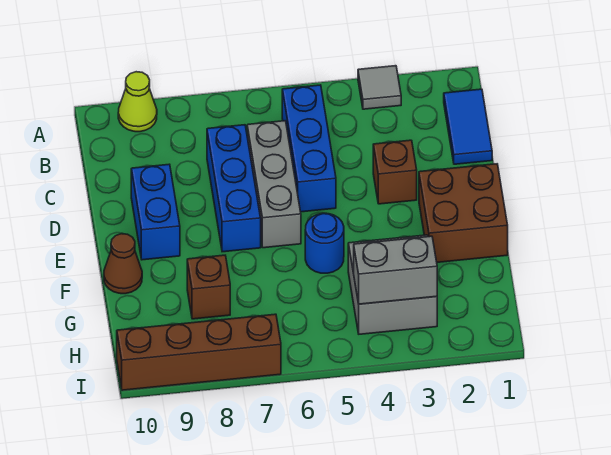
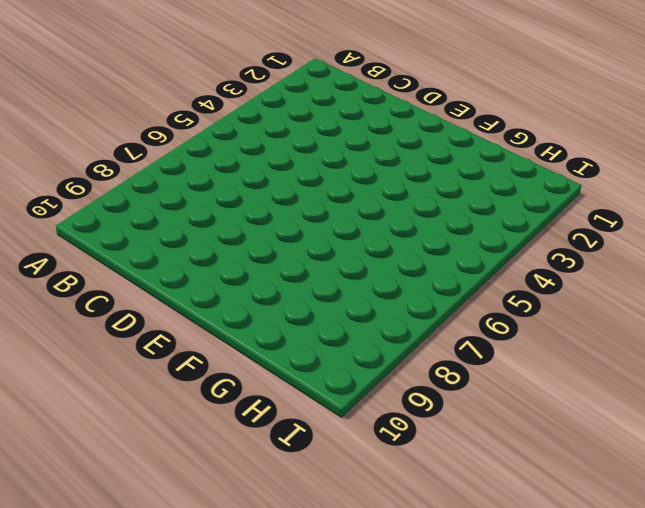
none -> grey 1x1 tile [358,66,401,109]
none -> lime 1x1 cone [118,72,157,132]
none -> blue 1x2 tile [444,89,492,164]

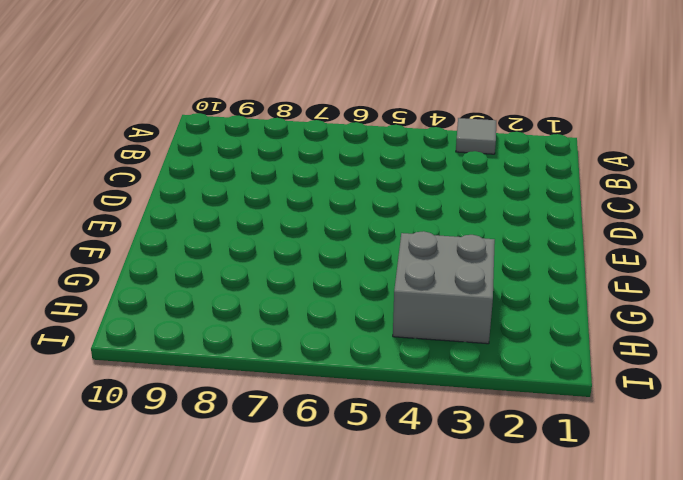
none -> lime 1x1 cone [118,72,157,132]
none -> blue 1x2 tile [444,89,492,164]
none -> blue 1x3 brick [282,85,336,212]

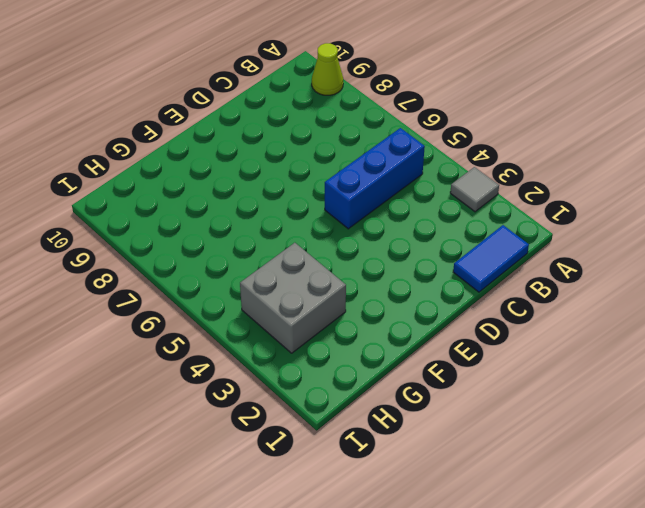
none -> grey 1x3 brick [247,121,301,248]
none -> blue 1x3 brick [207,125,261,252]
none -> brown 1x1 brick [373,140,417,204]

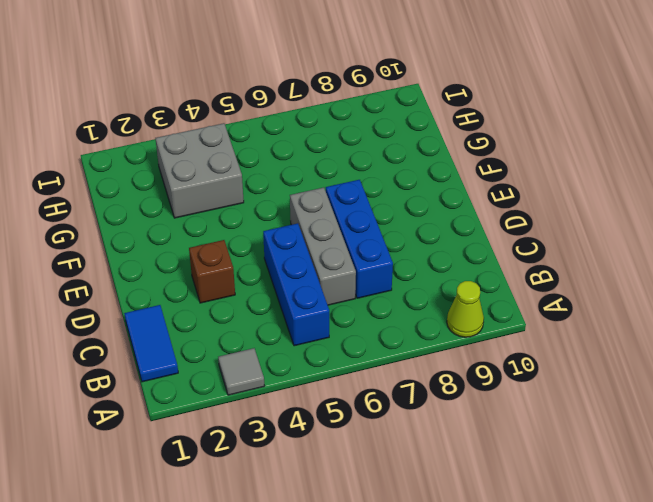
none -> blue 1x2 brick [131,164,180,260]
none -> brown 2x2 brick [419,164,508,262]
none -> blue 1x1 round brick [305,213,344,273]

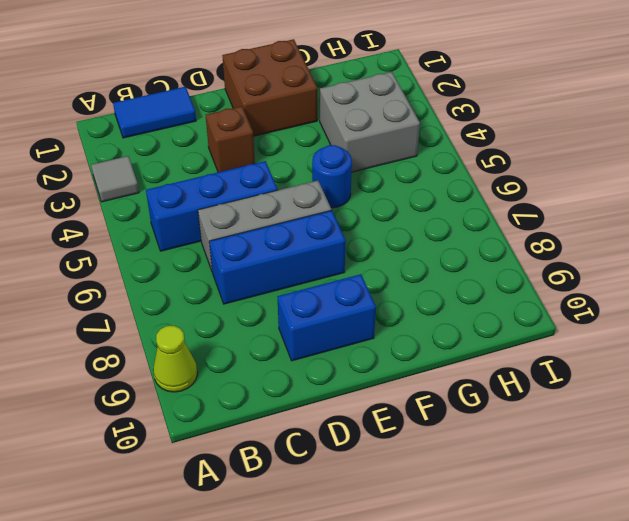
none -> brown 1x1 cone [104,234,142,294]
none -> brown 1x1 brick [187,255,230,319]
none -> brown 1x4 brick [117,314,281,390]

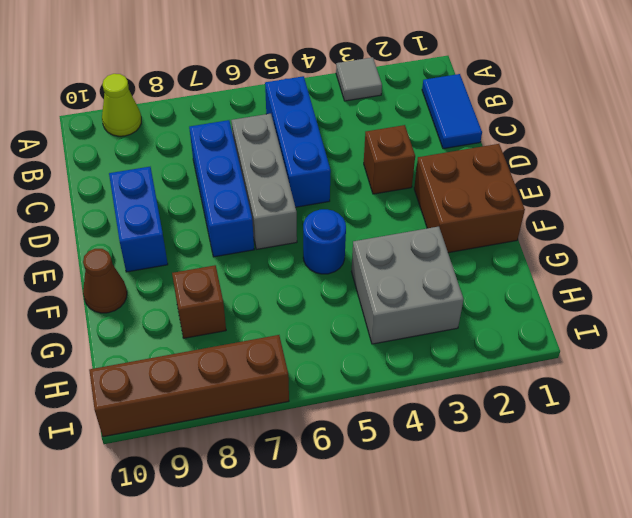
none -> grey 1x2 brick [354,236,437,304]

